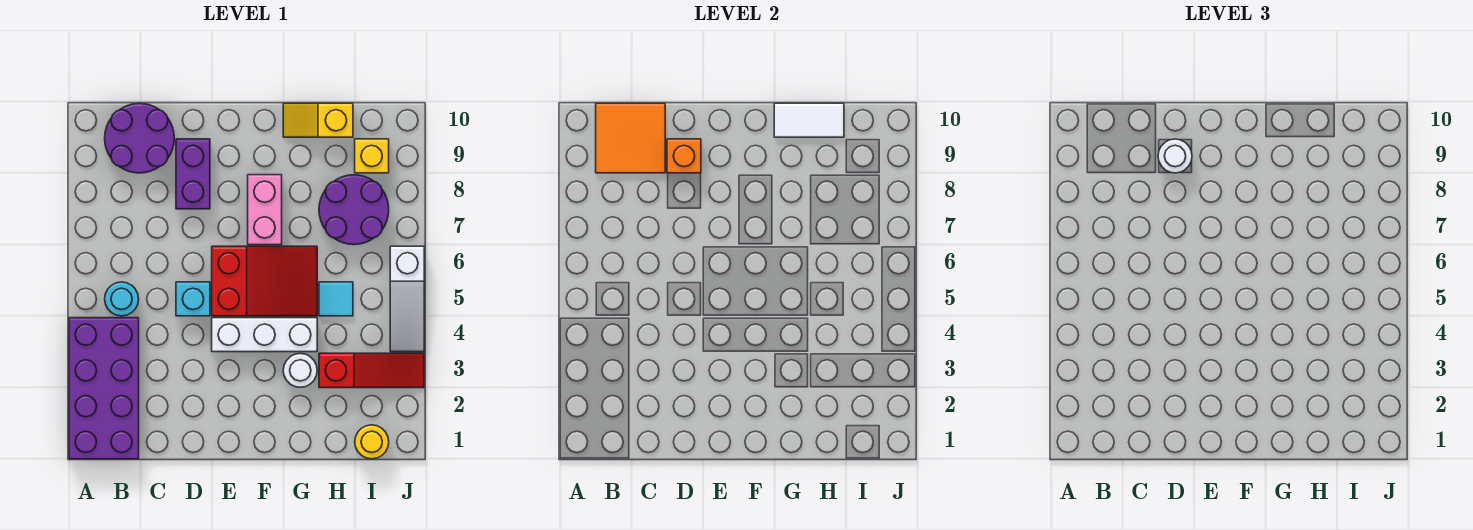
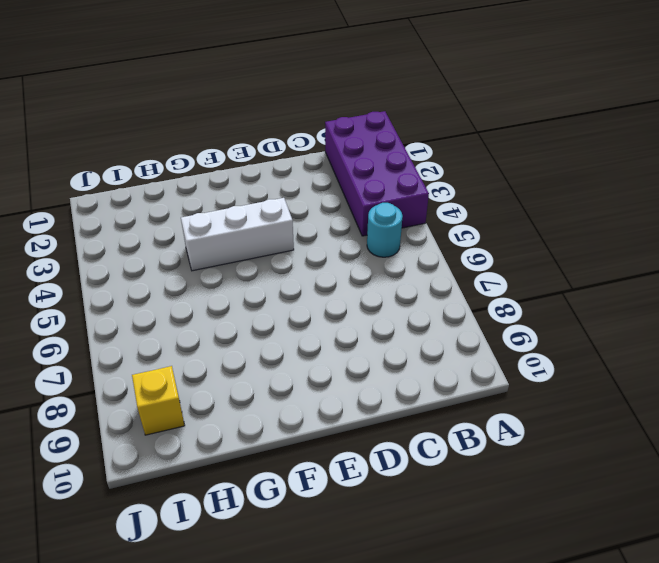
none -> purple 2x2 round brick [105,103,174,173]
none -> cyan 1x1 brick [176,282,210,316]
none -> purple 1x2 brick [176,139,210,209]

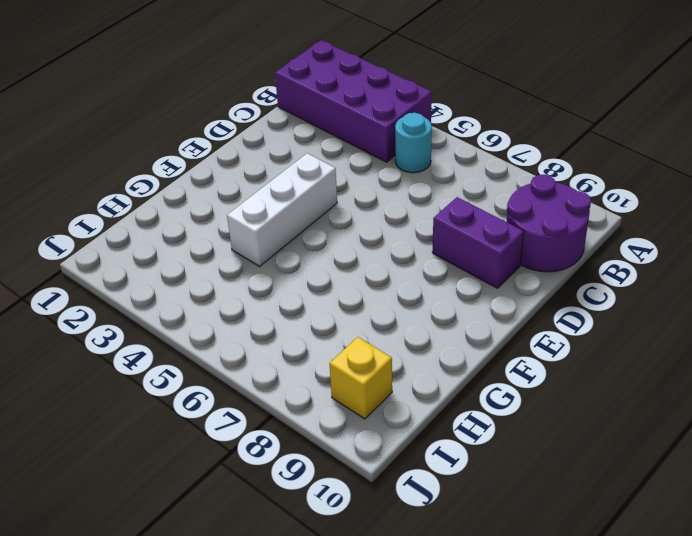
none -> cyan 1x1 brick [176,282,210,316]
none -> red 2x3 slope [212,246,317,316]
none -> pink 1x2 brick [248,175,282,245]

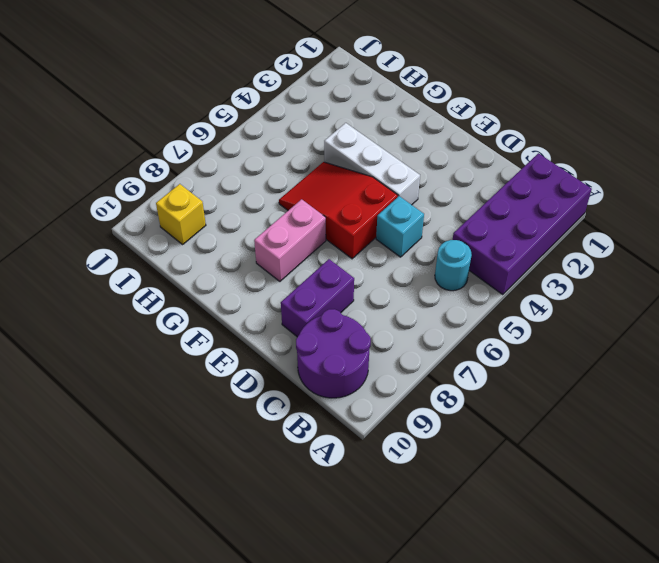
none -> white 1x1 round brick [283,354,317,387]
none -> yellow 1x2 slope [283,103,353,137]
none -> red 1x3 slope [319,353,424,388]

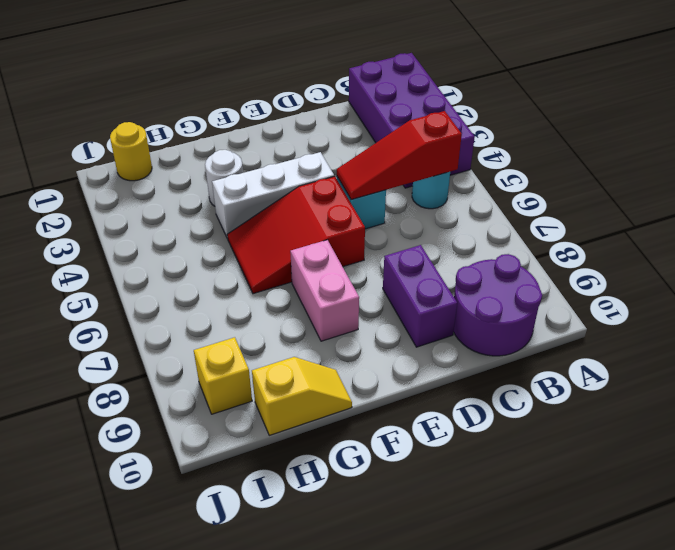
red 1x3 slope [337,111,462,200] -> red 1x3 slope moved to [319,353,424,388]
none -> cyan 1x1 tile [319,282,353,316]
none -> purple 2x2 round brick [319,175,389,245]
none -> white 1x3 slope [390,246,424,352]

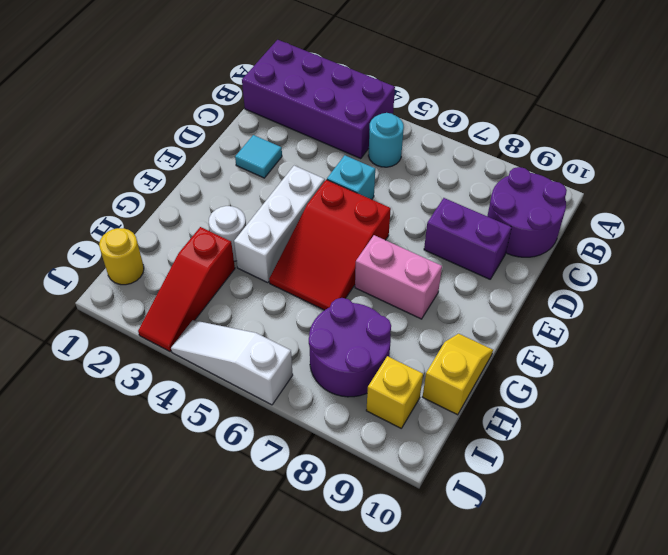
cyan 1x1 tile [235,135,282,178] -> cyan 1x1 tile moved to [319,282,353,316]
none -> orange 2x2 tile [596,103,665,173]
none -> orange 1x1 brick [667,139,701,173]
none -> white 1x2 tile [774,103,844,137]

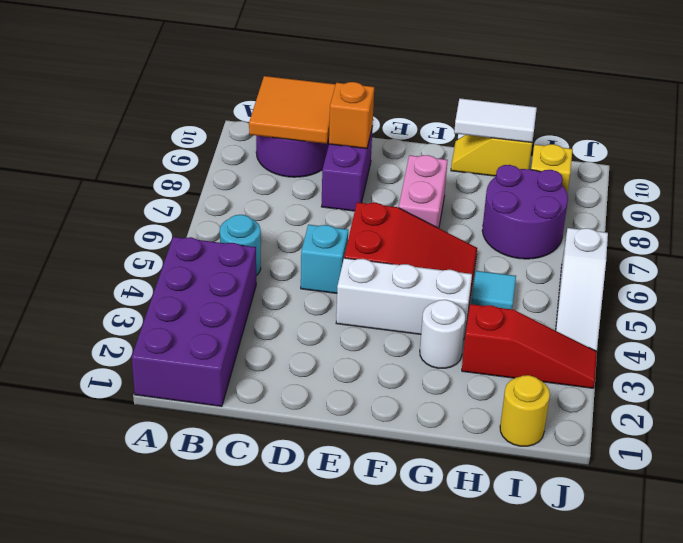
none -> white 1x1 round brick [1158,139,1192,173]

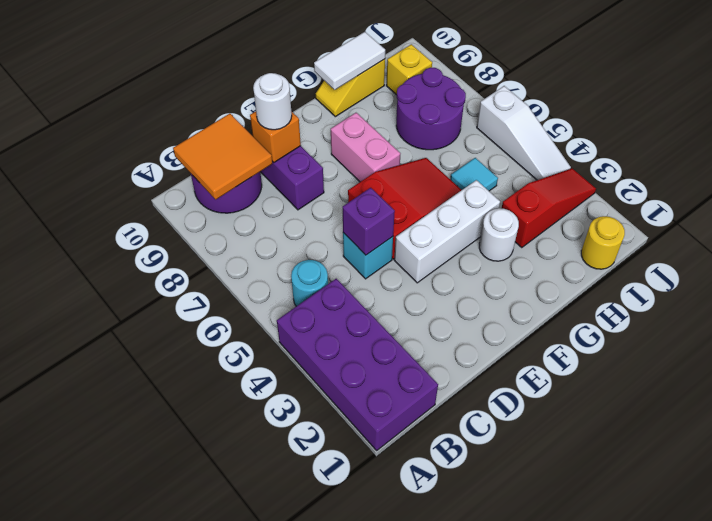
purple 1x1 brick [343,188,395,255] -> none

